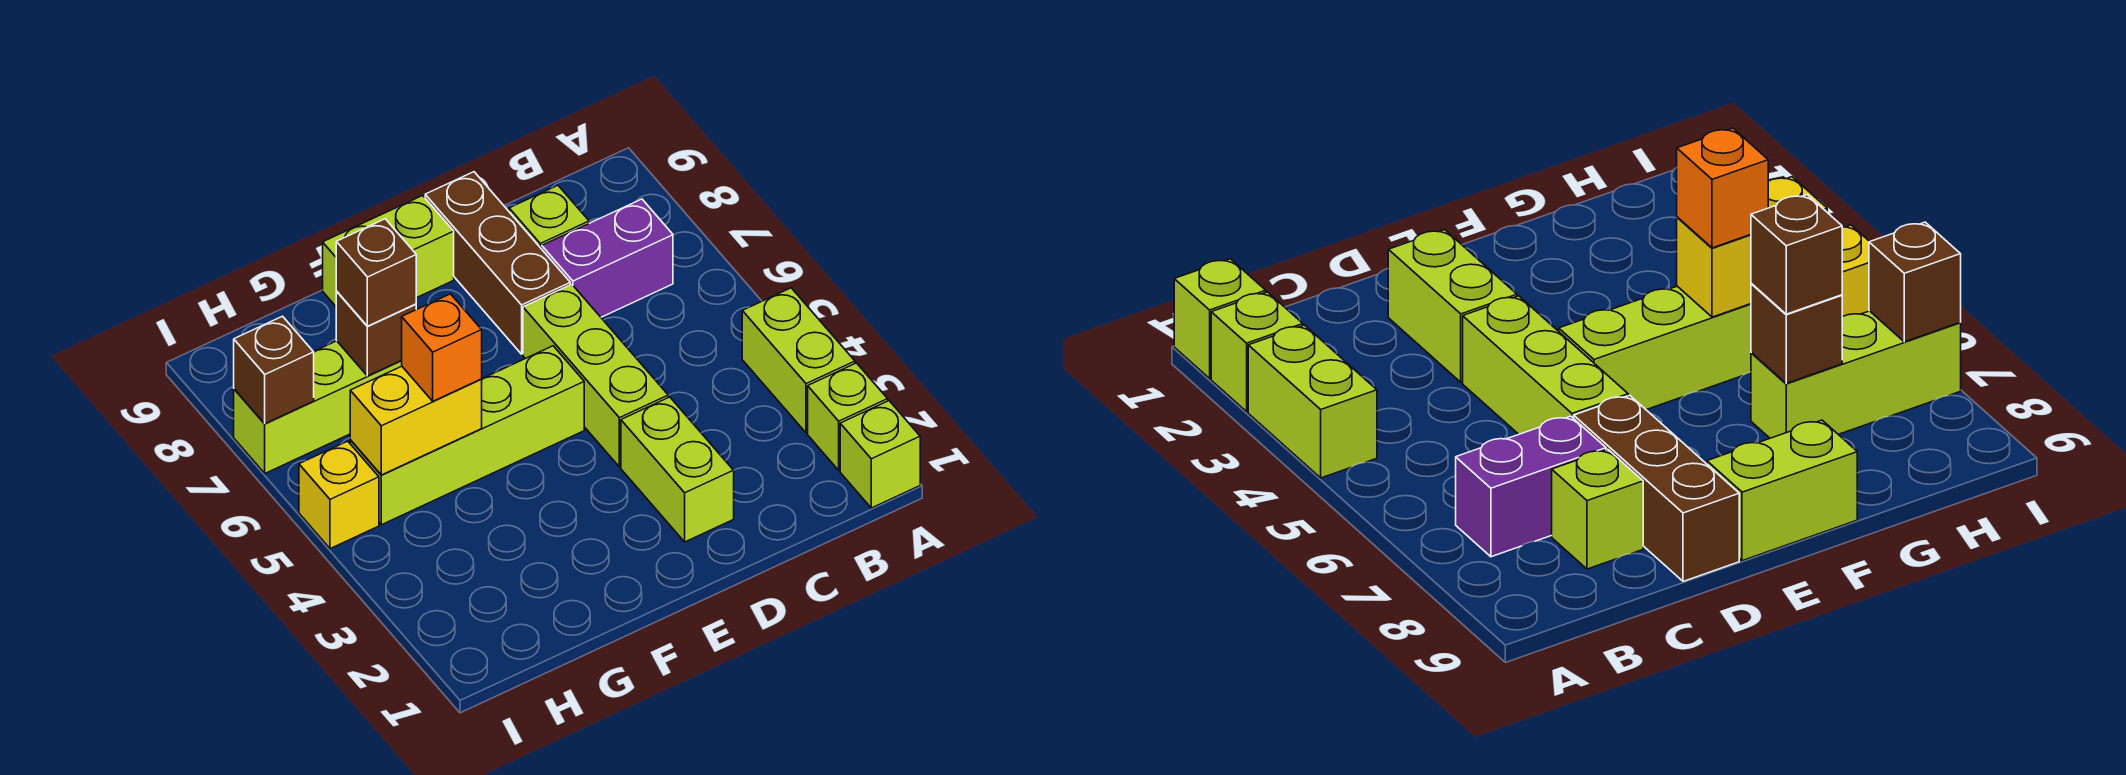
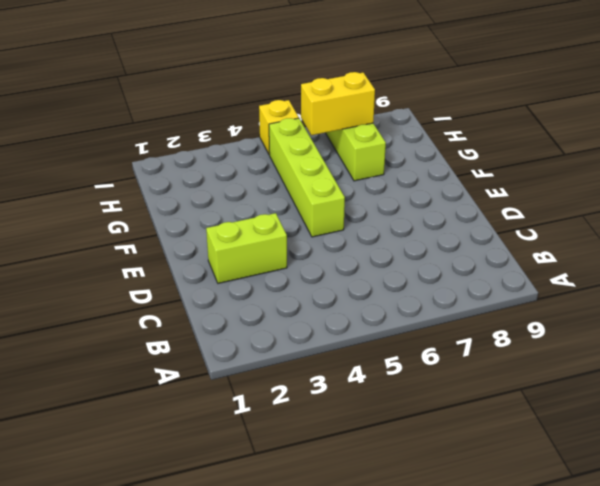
yellow 1x2 brick [301,72,375,135] -> yellow 1x2 brick turned to [350,366,482,475]
none -> lime 1x1 brick [840,401,920,508]
none -> lime 1x1 brick [808,363,888,470]
none -> lime 1x2 brick [742,288,855,433]

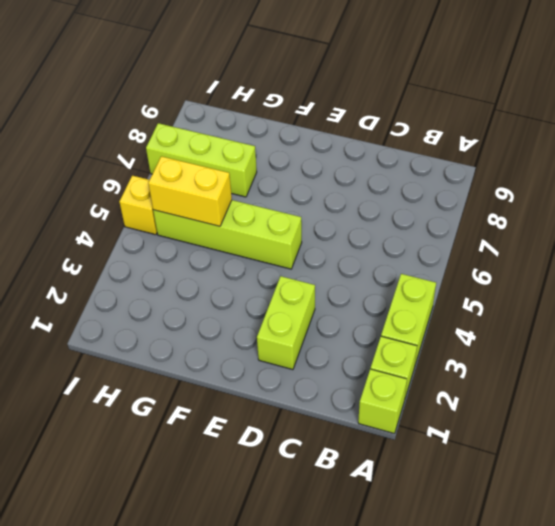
none -> purple 1x2 brick [542,199,673,317]
none -> lime 1x1 brick [509,185,589,249]
none -> lime 1x3 brick [523,284,668,467]

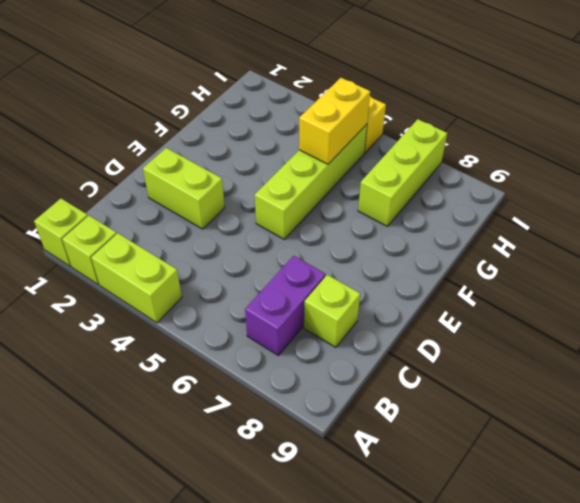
none -> lime 1x3 brick [523,284,668,467]
none -> brown 1x3 brick [425,172,570,354]
none -> lime 1x2 brick [323,196,454,306]

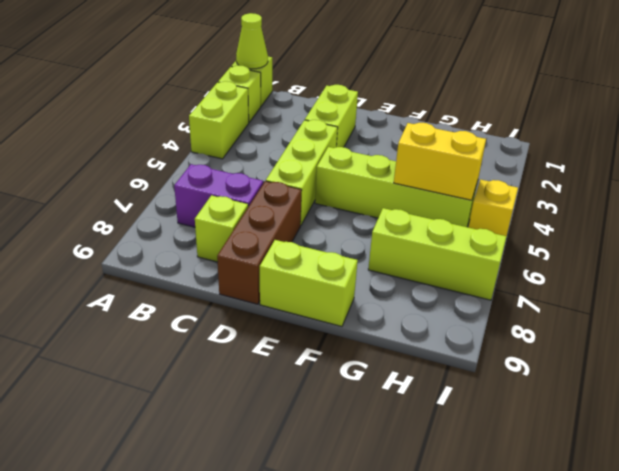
lime 1x1 cone [236,13,268,69] -> none
none -> brown 1x1 brick [336,291,416,376]
none -> brown 1x1 brick [234,316,314,424]
none -> orange 1x1 brick [402,294,482,401]

